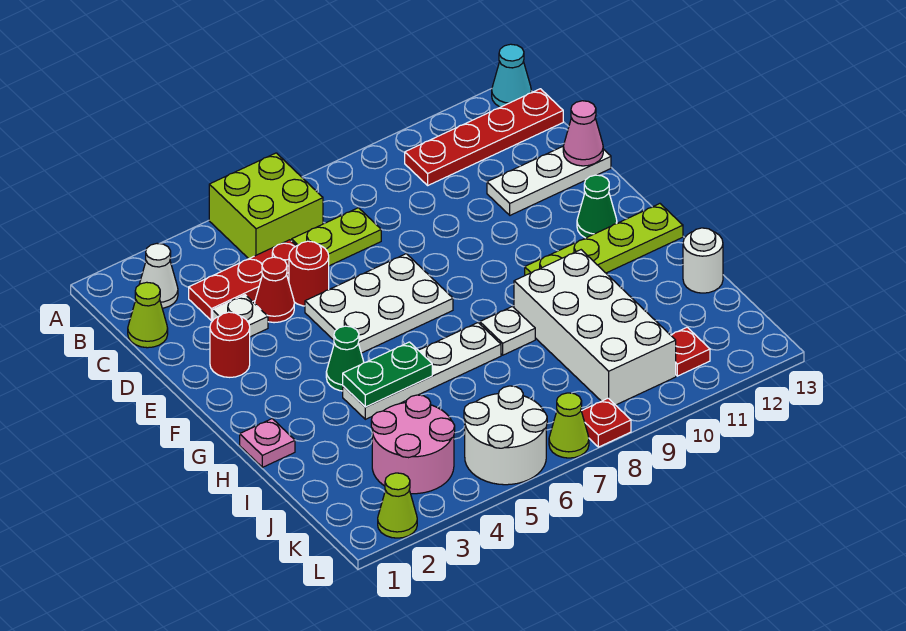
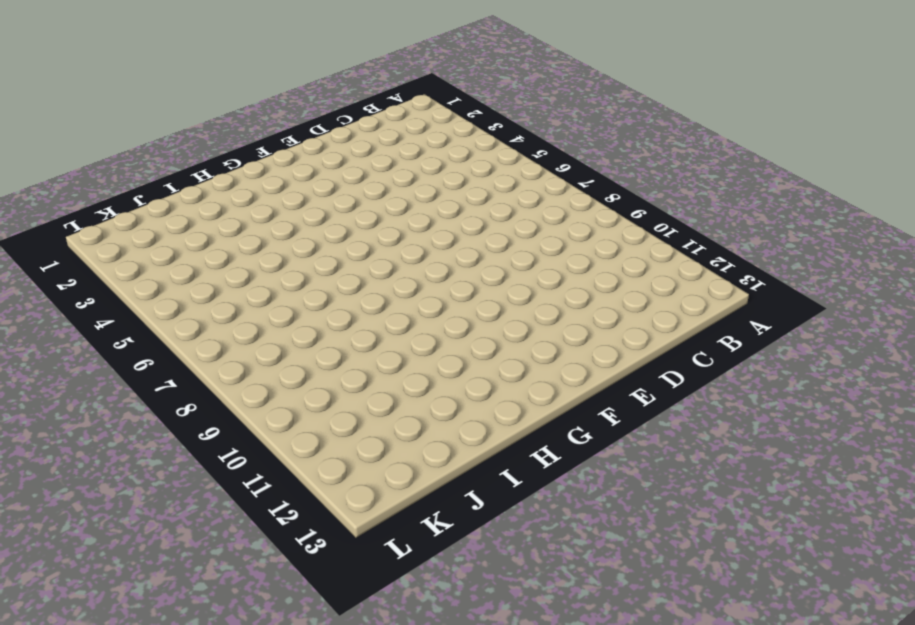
none -> lime 2x2 brick [209,153,323,259]
none -> cyan 1x1 cone [492,44,531,107]
none -> white 1x1 cone [139,244,178,308]

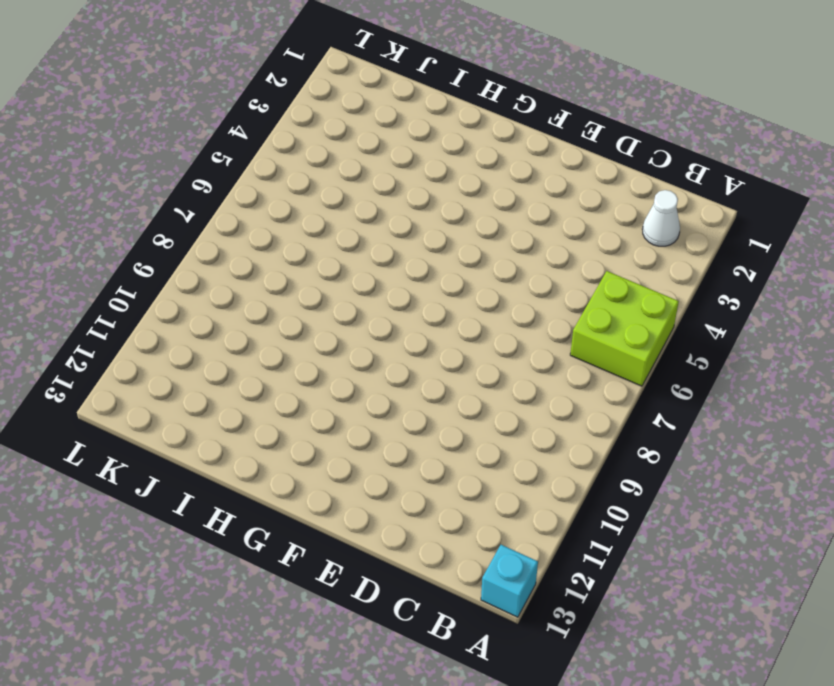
cyan 1x1 brick [481,545,538,617] -> cyan 1x1 cone [492,44,531,107]
none -> red 1x4 plate [405,89,563,185]
none -> lime 1x1 cone [128,282,168,348]
none -> red 1x3 plate [189,240,296,321]

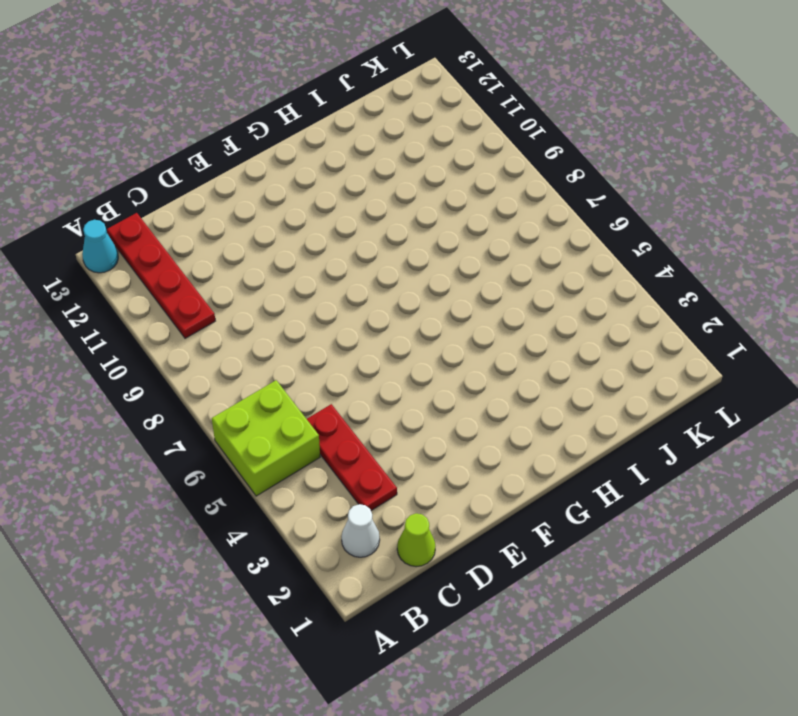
none -> lime 1x2 plate [292,208,381,266]
none -> white 1x1 plate [213,295,268,337]
none -> red 1x1 cone [255,257,294,323]

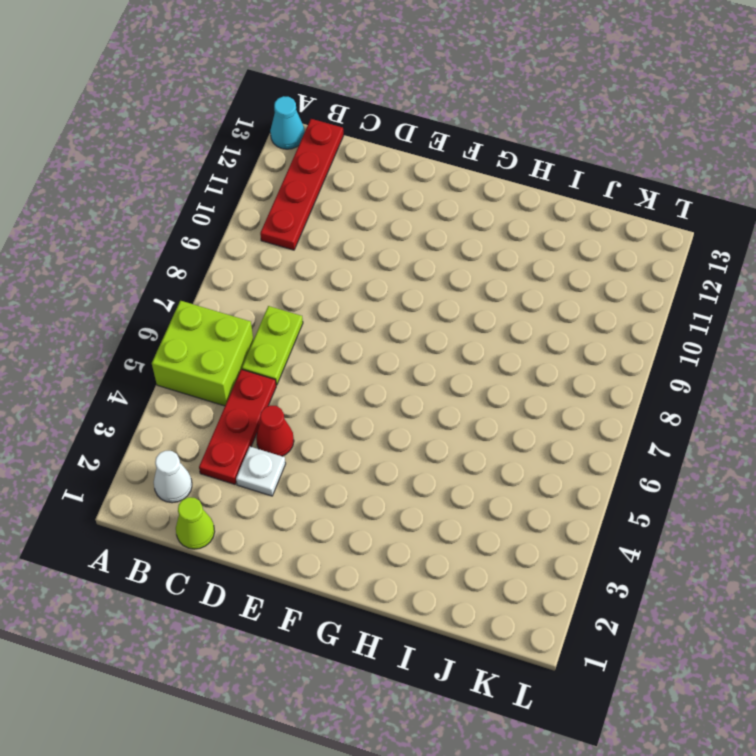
none -> red 1x1 round brick [289,241,329,306]
none -> white 1x3 plate [487,147,611,215]
none -> red 1x1 round brick [210,312,250,377]

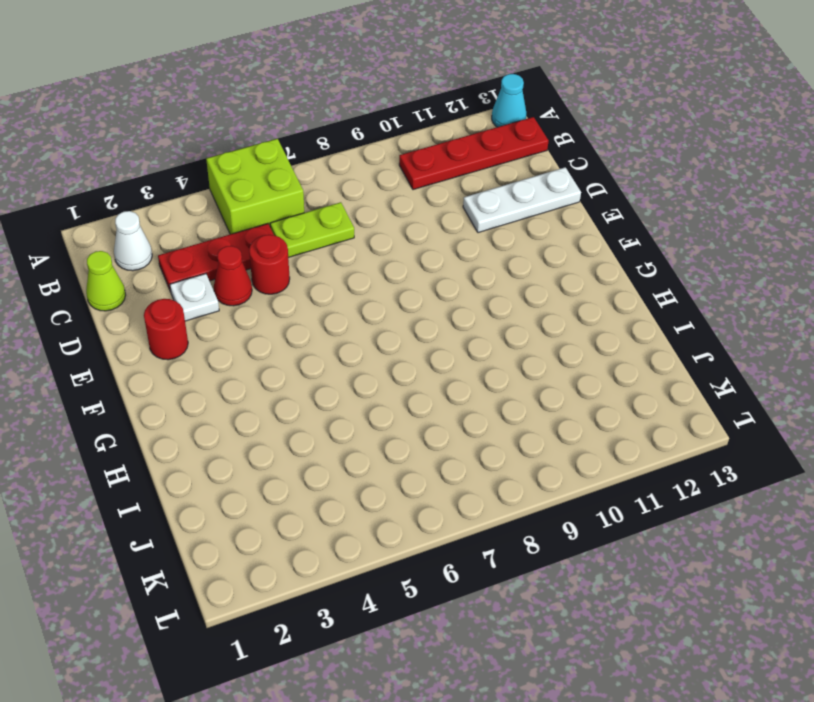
none -> white 2x3 plate [305,254,453,353]
none -> green 1x1 cone [577,175,617,238]
none -> green 1x1 cone [326,326,364,391]

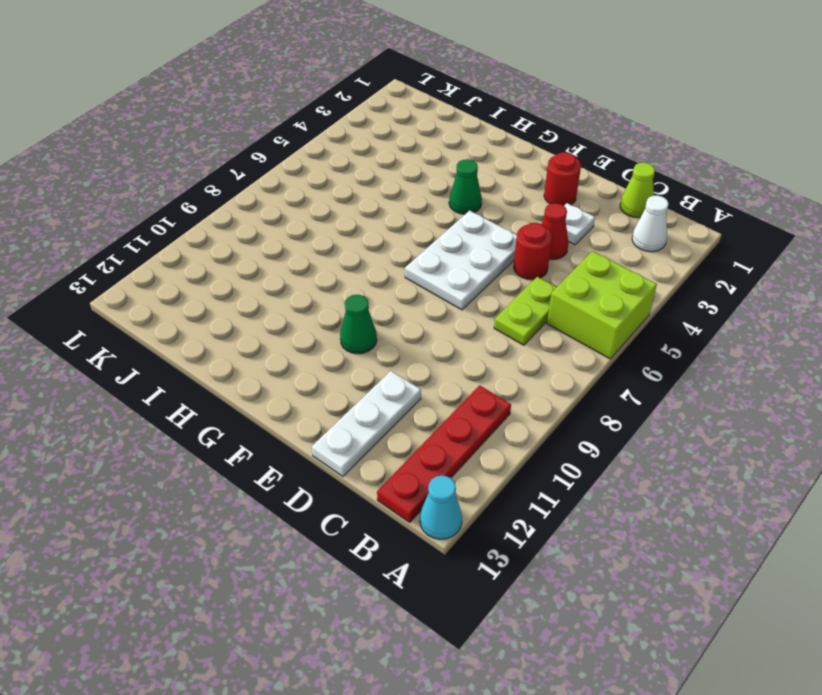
green 1x1 cone [340,295,377,354] -> green 1x1 cone moved to [577,175,617,238]
none -> red 1x3 plate [189,240,296,321]
none -> lime 1x4 plate [525,204,683,275]
none -> pink 1x1 plate [240,419,295,467]

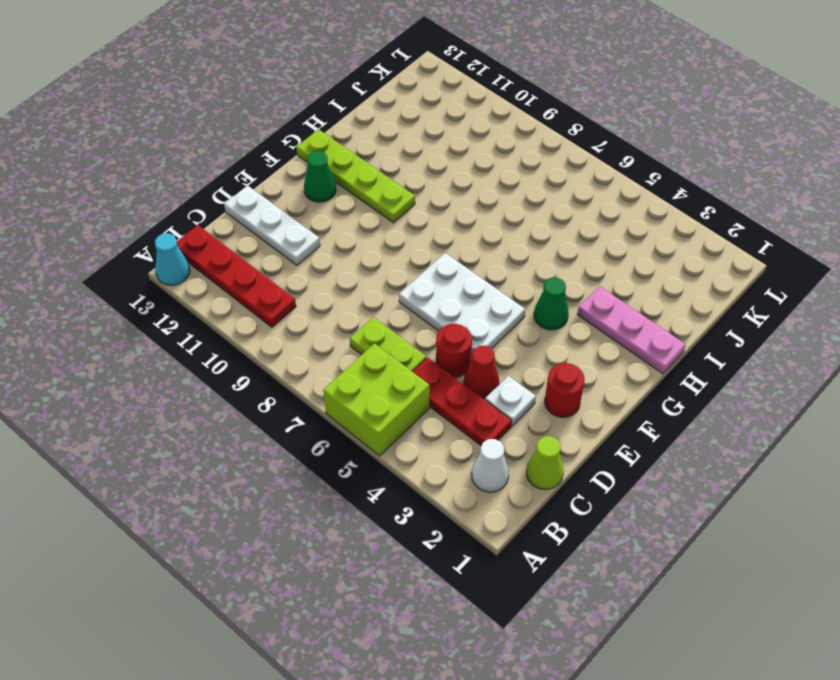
pink 1x3 plate [577,286,686,374] -> pink 1x1 plate [240,419,295,467]
none -> white 1x4 plate [343,323,501,419]
none -> white 1x1 plate [480,307,535,355]
none -> white 2x4 brick [514,250,676,405]

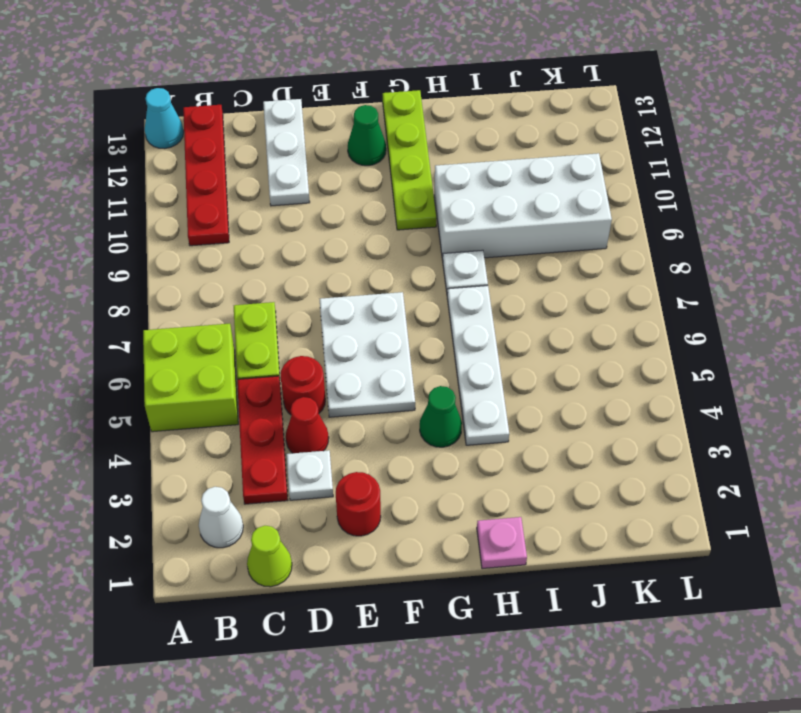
none -> white 1x1 round brick [683,228,723,293]
none -> pink 2x2 round brick [371,395,455,494]
none -> white 2x2 round brick [464,386,547,485]

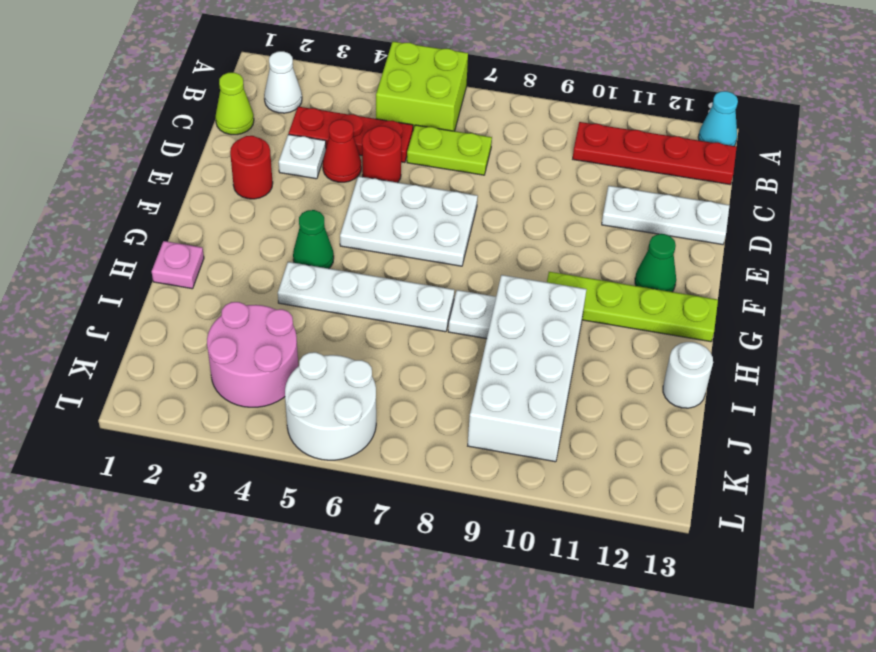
none -> red 1x1 plate [671,327,710,376]
none -> lime 1x1 cone [378,473,417,538]
none -> lime 1x1 cone [549,393,589,458]

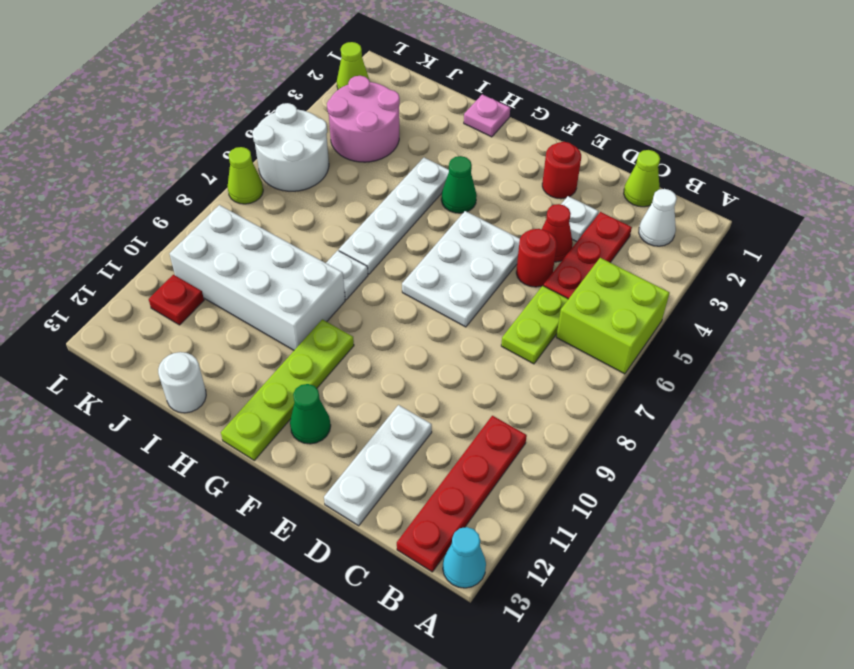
none -> red 1x1 plate [581,398,631,447]
none -> pink 1x1 cone [563,101,603,166]
none -> green 1x2 plate [343,342,432,407]

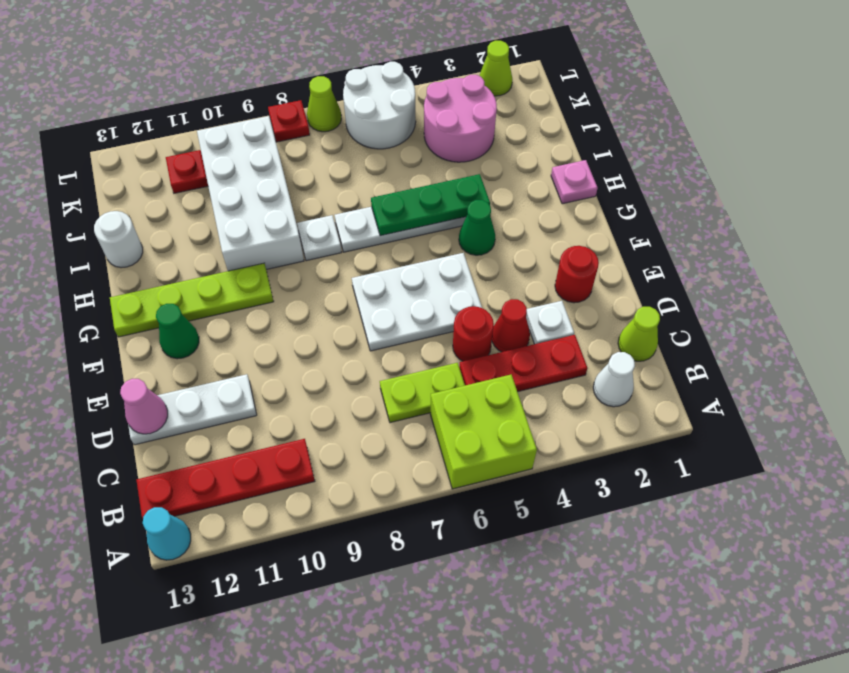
green 1x3 plate [371,174,490,236] -> green 1x2 plate [343,342,432,407]

